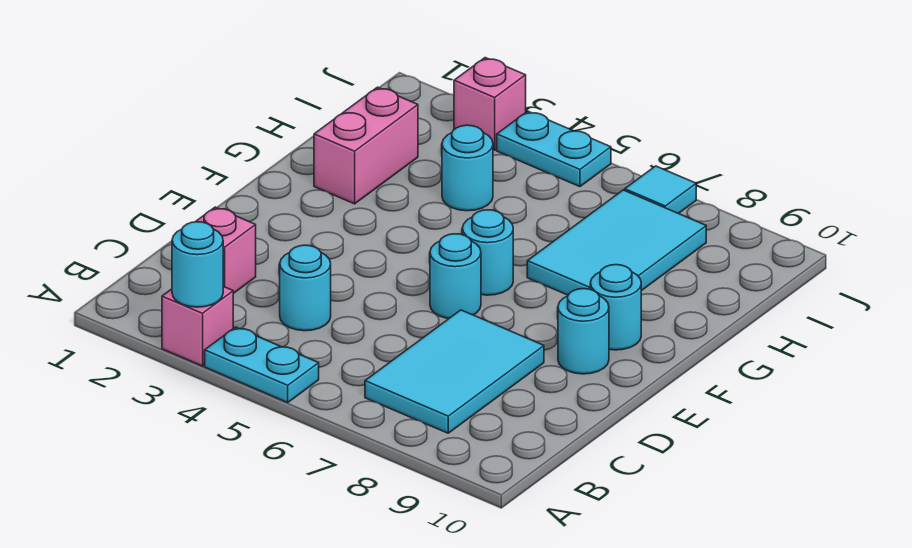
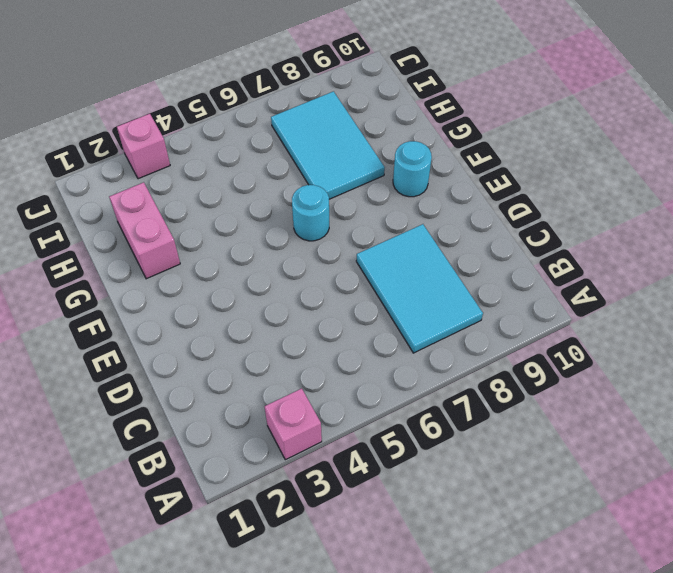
none -> cyan 1x2 plate [205,327,319,402]
none -> pink 1x1 brick [196,207,256,294]
none -> cyan 1x1 round brick [280,245,331,331]

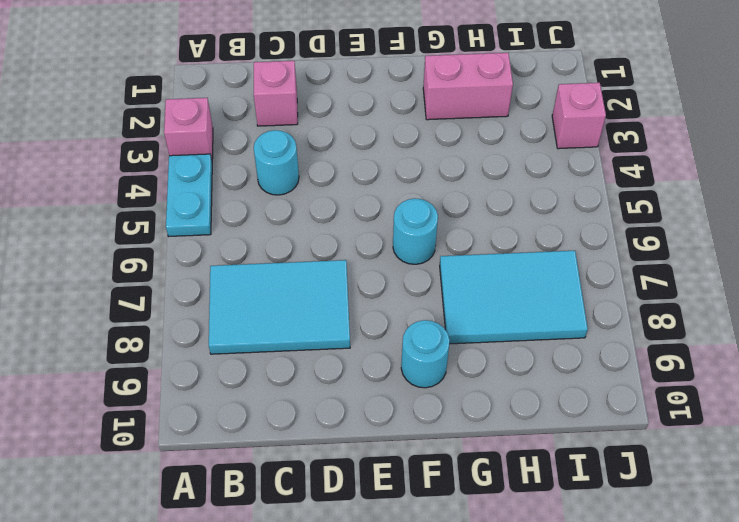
none -> cyan 1x1 round brick [430,234,481,319]
none -> cyan 1x1 round brick [558,289,609,374]
none -> cyan 1x1 round brick [442,125,493,211]

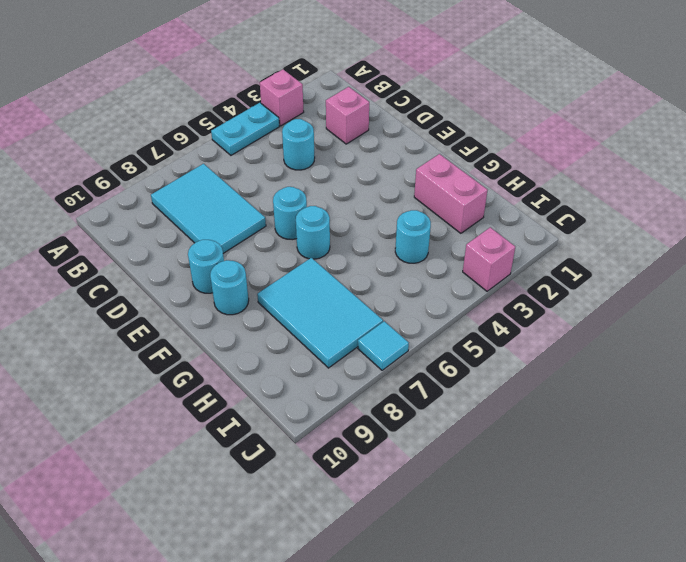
none -> cyan 1x2 plate [497,111,611,187]
none -> cyan 1x1 round brick [172,222,223,307]

